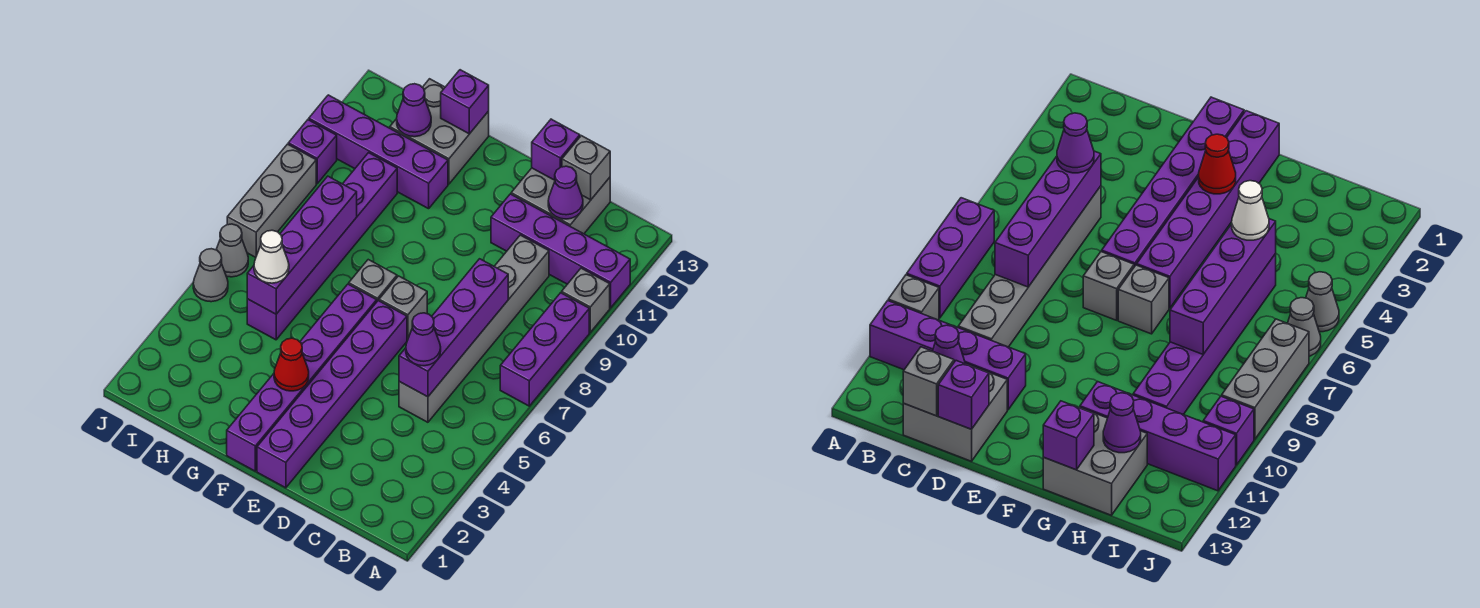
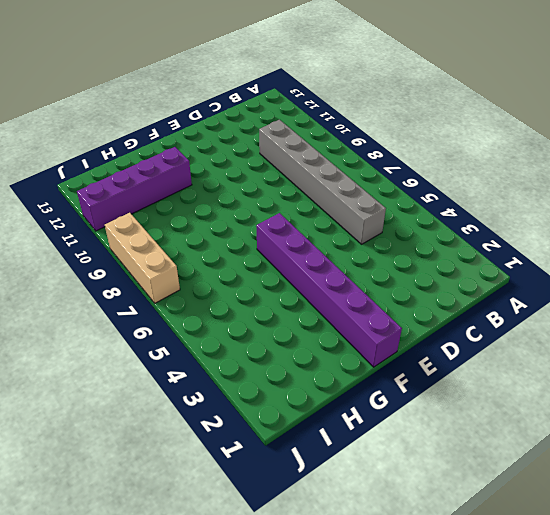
tan 1x3 brick [105,213,180,303] -> grey 1x3 brick [227,144,316,257]
none -> purple 1x3 brick [500,293,589,406]
none -> grey 1x1 brick [562,268,610,332]
none -> purple 1x4 brick [491,194,630,308]

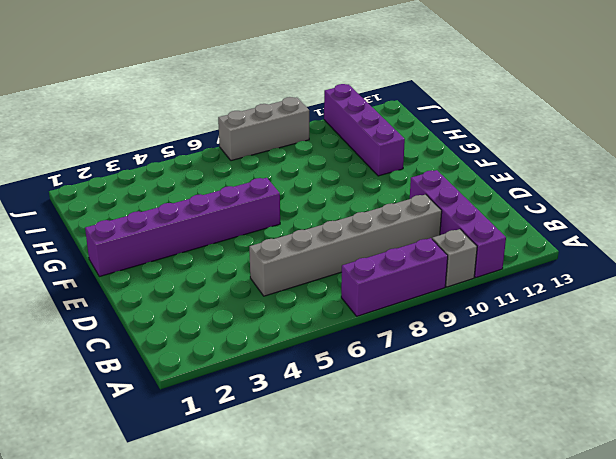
none -> grey 2x2 brick [511,168,610,234]
none -> purple 1x6 brick [257,301,407,488]
none -> grey 1x1 brick [379,276,427,340]

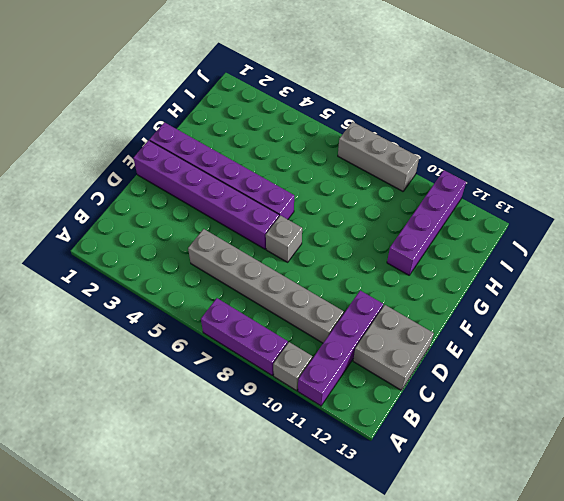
none -> grey 1x1 brick [349,260,397,301]
none -> grey 2x2 brick [390,79,489,184]
none -> purple 1x6 brick [247,153,397,340]

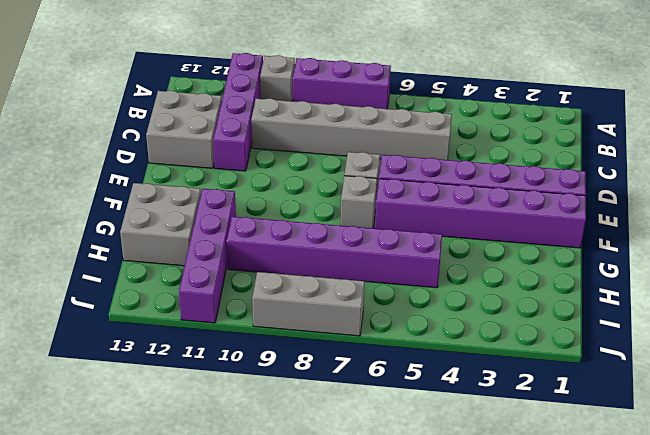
none -> grey 1x1 cone [193,249,228,302]
none -> grey 1x1 cone [216,224,248,277]
none -> purple 1x1 brick [288,120,337,184]

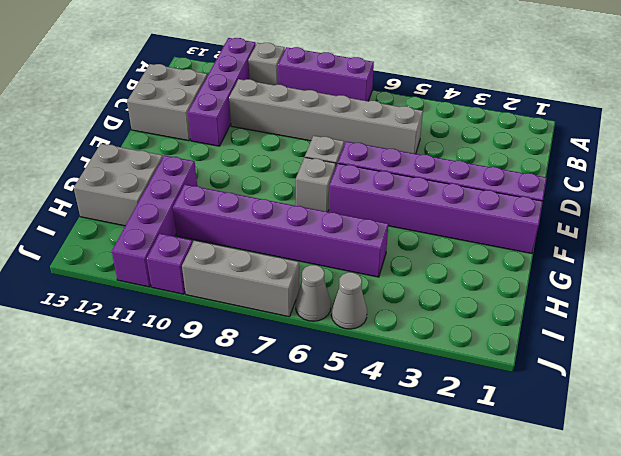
none -> purple 1x4 brick [399,259,508,397]
none -> purple 1x1 cone [548,166,583,219]
none -> grey 1x1 brick [562,136,610,200]

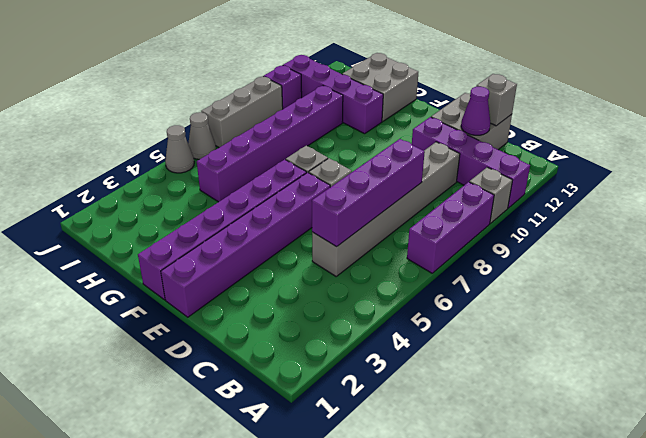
none -> purple 1x1 brick [532,119,580,180]
none -> red 1x1 cone [274,338,309,391]
none -> purple 1x1 brick [441,70,489,134]

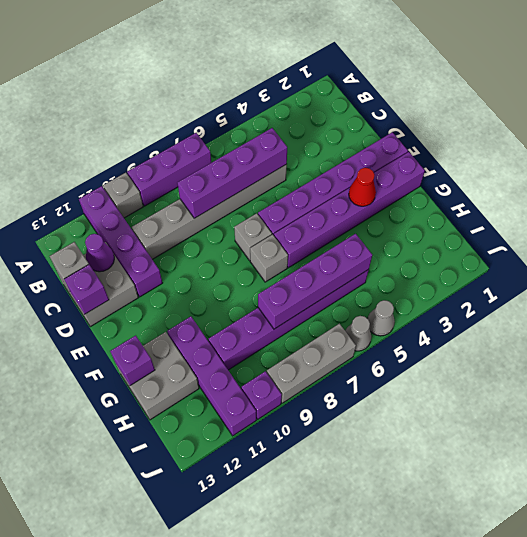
none -> purple 1x1 cone [397,84,431,137]
none -> purple 1x1 cone [406,313,441,366]
none -> white 1x1 cone [254,230,289,283]

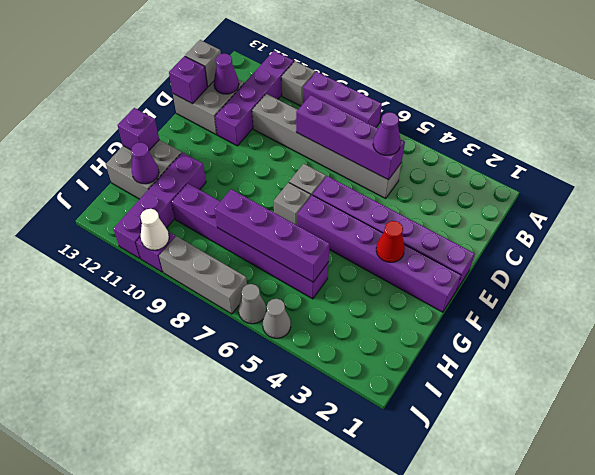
white 1x1 cone [141,209,169,250] -> white 1x1 cone moved to [254,230,289,283]

